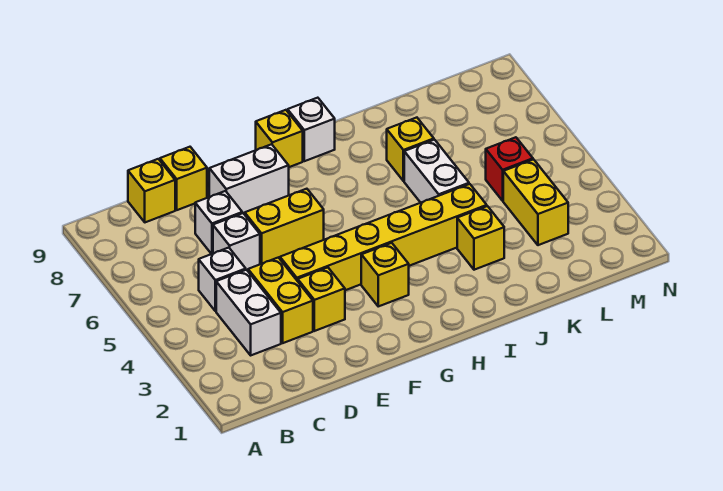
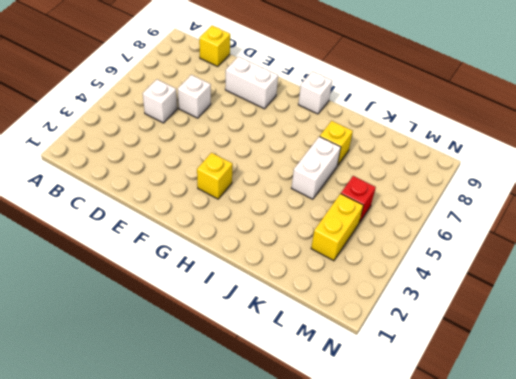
none -> white 1x2 brick [216,270,281,355]
none -> yellow 1x2 brick [248,257,313,343]
none -> white 1x1 brick [195,191,242,254]

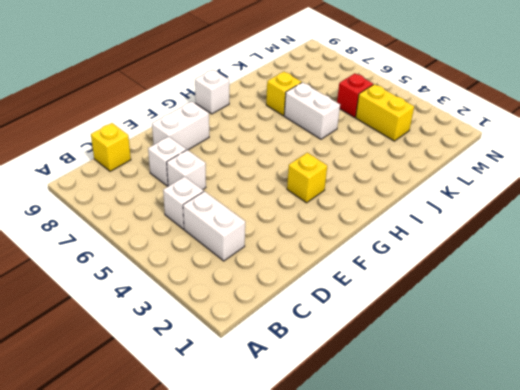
none -> yellow 1x2 brick [248,257,313,343]
none -> yellow 1x1 brick [160,147,207,210]
none -> yellow 1x1 brick [298,267,345,331]

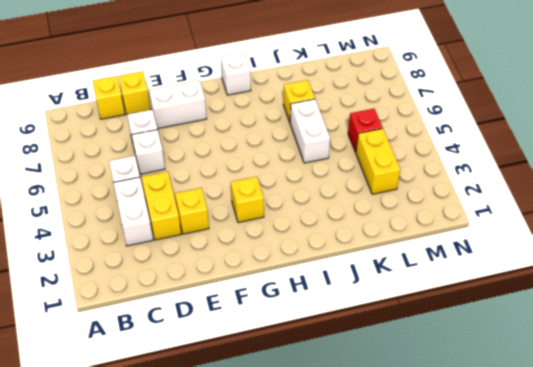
none -> yellow 1x6 brick [280,184,487,290]
none -> yellow 1x2 brick [245,189,324,264]
none -> yellow 1x1 brick [256,110,303,167]

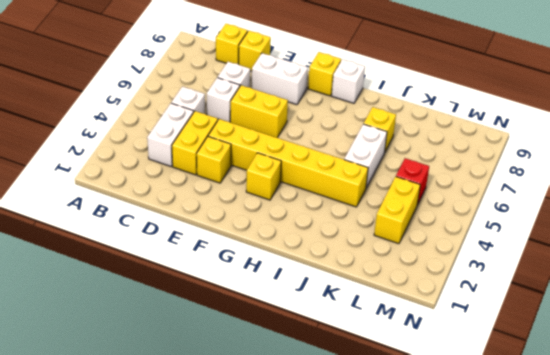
none -> yellow 1x1 brick [457,206,504,270]

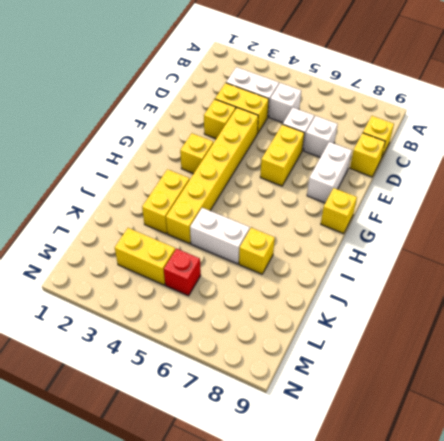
yellow 1x2 brick [142,169,190,234] -> yellow 1x1 brick [457,206,504,270]
none -> white 1x1 brick [288,98,335,161]

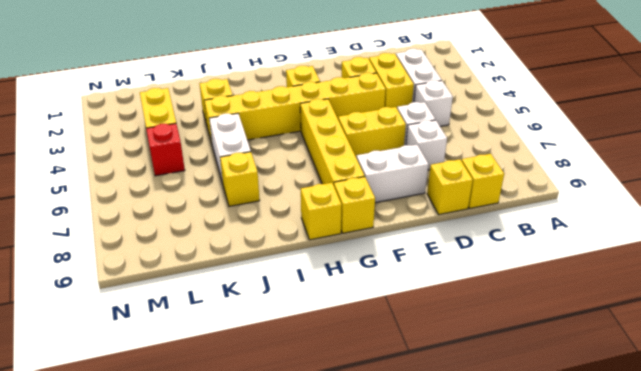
yellow 1x4 brick [300,99,365,185] -> none
yellow 1x1 brick [301,183,342,240] -> white 1x1 brick [288,98,335,161]

